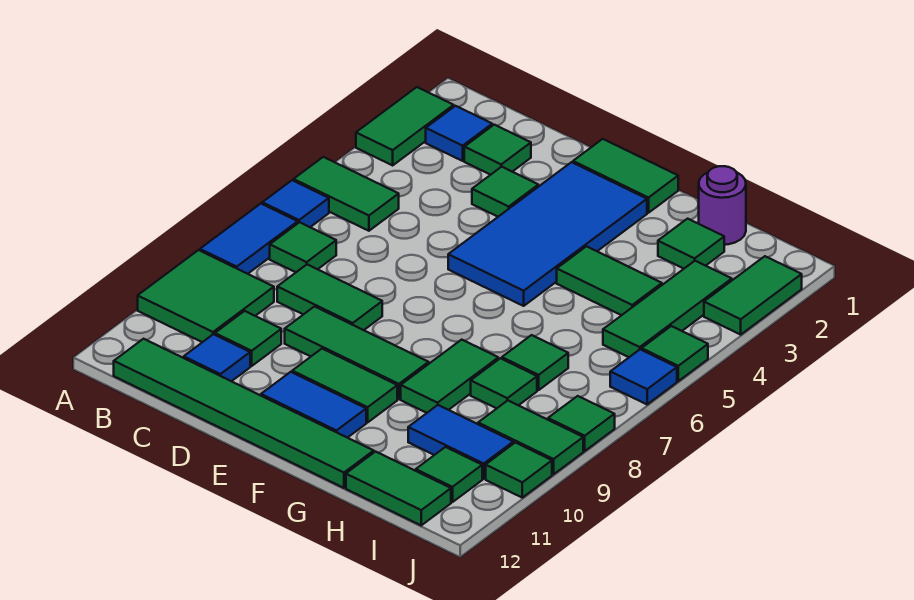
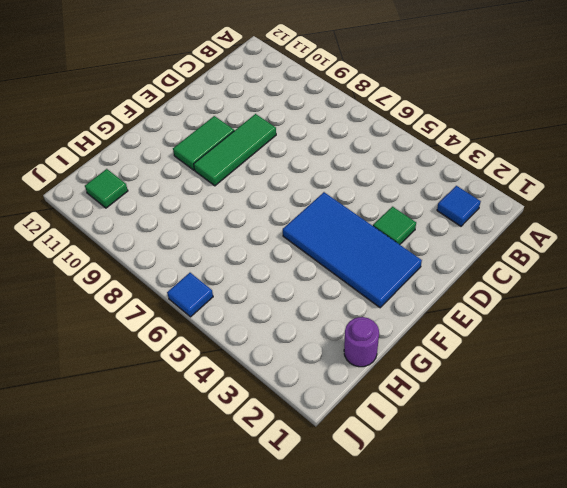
none -> green 1x2 tile [356,87,454,165]
none -> green 1x2 tile [294,157,399,231]
none -> blue 1x1 tile [262,180,329,227]
none -> blue 1x2 tile [200,204,298,274]

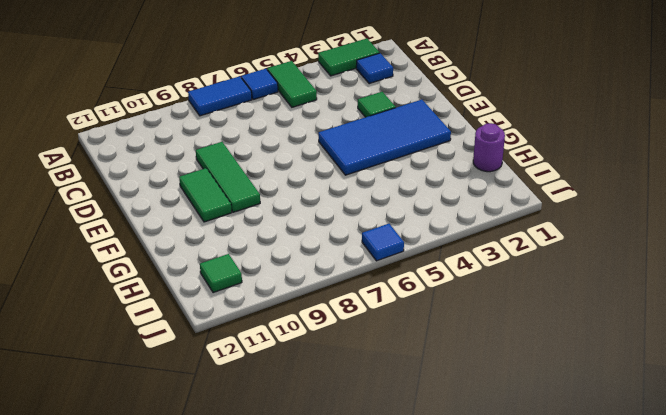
none -> green 2x2 tile [138,250,274,342]
none -> green 1x1 tile [270,222,336,272]
none -> green 1x6 tile [114,339,374,488]
none -> green 1x1 tile [464,125,531,175]

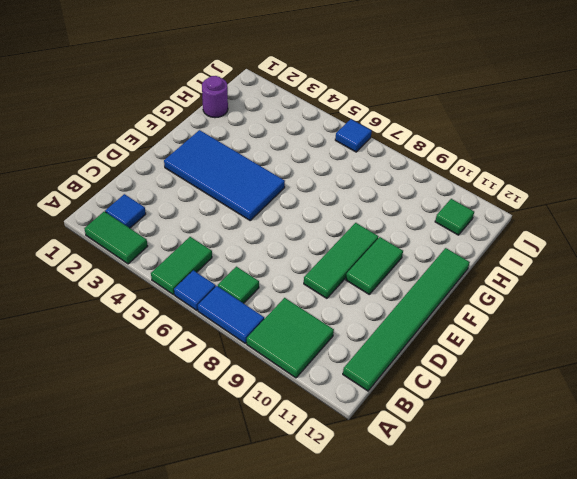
none -> green 1x1 tile [464,125,531,175]
none -> green 1x2 tile [277,265,382,330]
none -> green 1x1 tile [215,311,281,366]
none -> blue 1x1 tile [184,334,250,381]

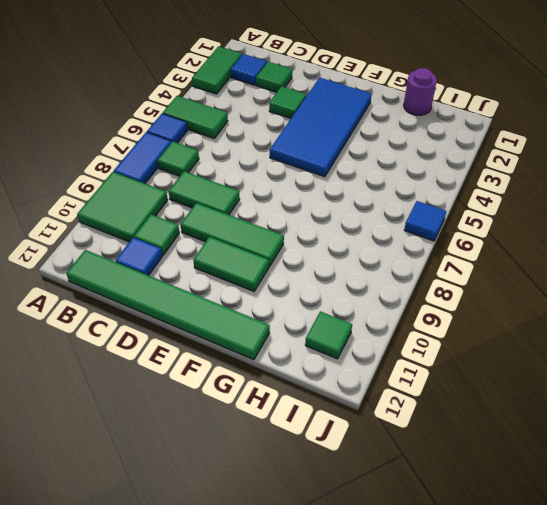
none -> green 1x2 tile [573,139,678,213]
none -> blue 1x2 tile [261,372,366,438]
none -> green 1x2 tile [557,246,662,315]
none -> green 1x2 tile [401,340,498,413]

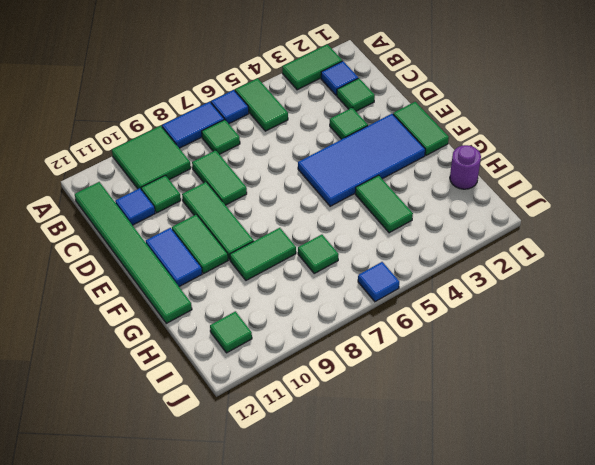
none -> green 1x1 tile [658,219,724,269]
none -> green 1x1 tile [471,358,537,409]
none -> blue 1x2 tile [408,405,513,479]
none -> green 1x2 tile [346,452,451,525]

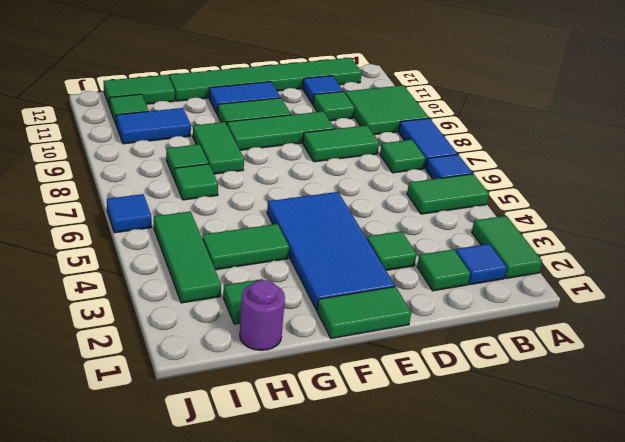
none -> green 1x2 tile [478,400,583,474]
none -> green 1x2 tile [704,256,802,335]
none -> green 1x1 tile [642,326,708,381]
none -> green 1x1 tile [548,396,615,451]

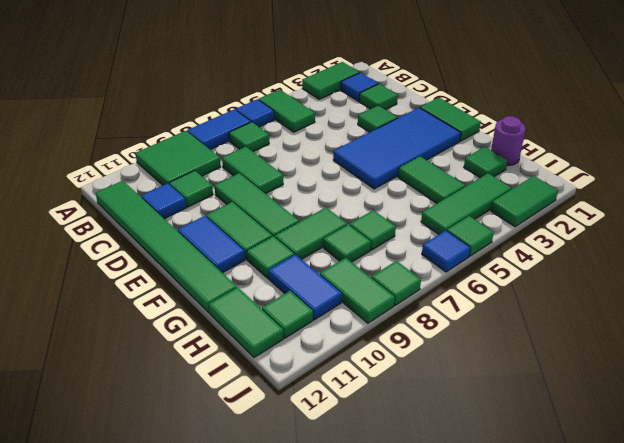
green 1x1 tile [247,236,294,278] -> green 1x1 tile moved to [486,443,552,498]

